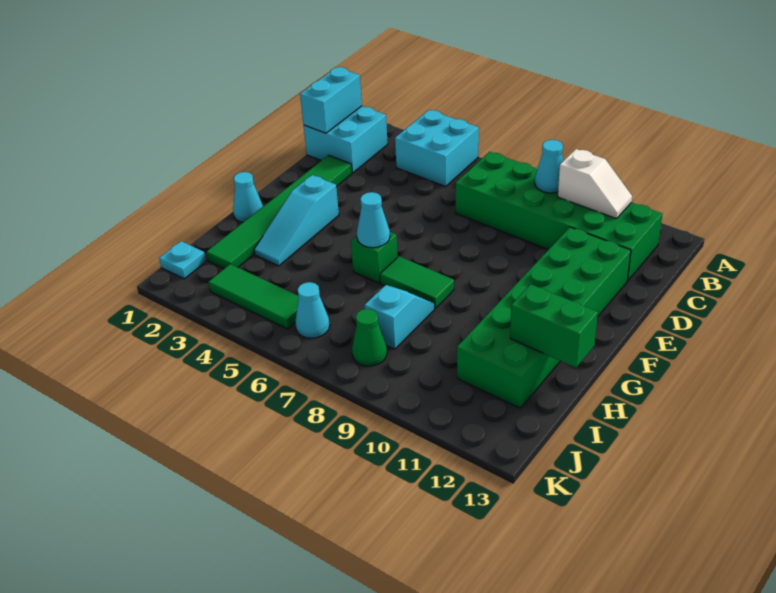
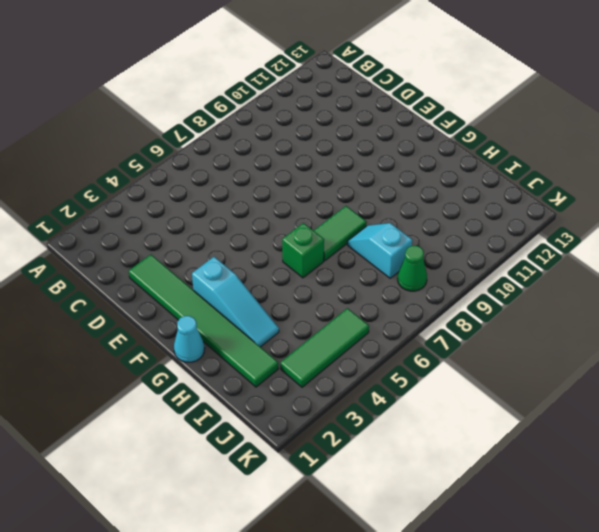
none -> cyan 2x2 brick [395,110,479,187]
none -> cyan 2x2 brick [304,106,388,173]
none -> green 2x6 brick [456,152,662,281]

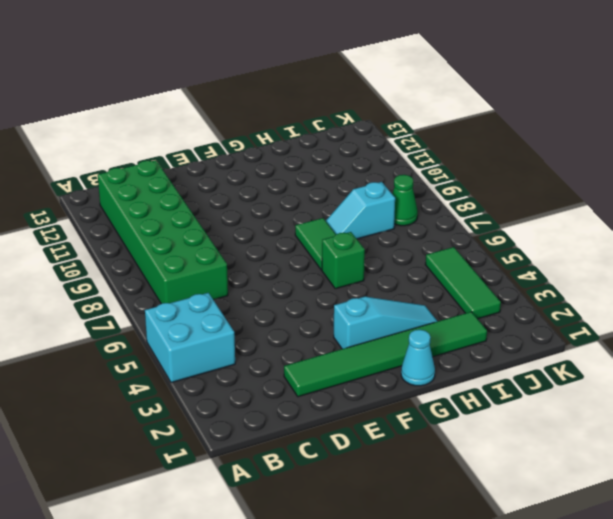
none -> cyan 2x2 brick [304,106,388,173]
none -> green 2x6 brick [457,227,631,408]
none -> cyan 1x1 plate [159,241,206,279]

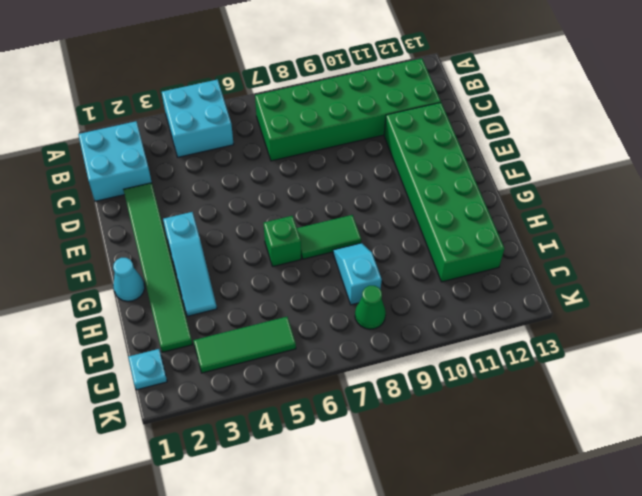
none -> cyan 1x1 cone [295,282,330,338]
none -> cyan 1x2 brick [300,67,362,133]
none -> cyan 1x1 cone [535,140,563,193]

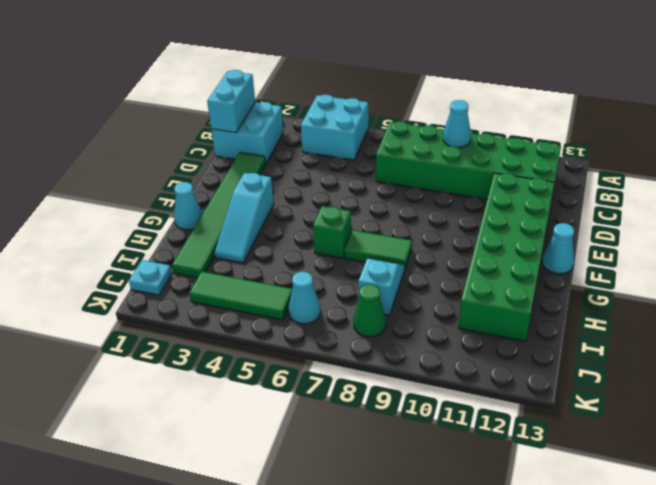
cyan 1x1 cone [542,223,574,274] -> cyan 1x1 cone moved to [357,192,390,248]
none -> white 1x2 slope [558,149,632,219]
none -> green 1x2 brick [510,284,598,367]

